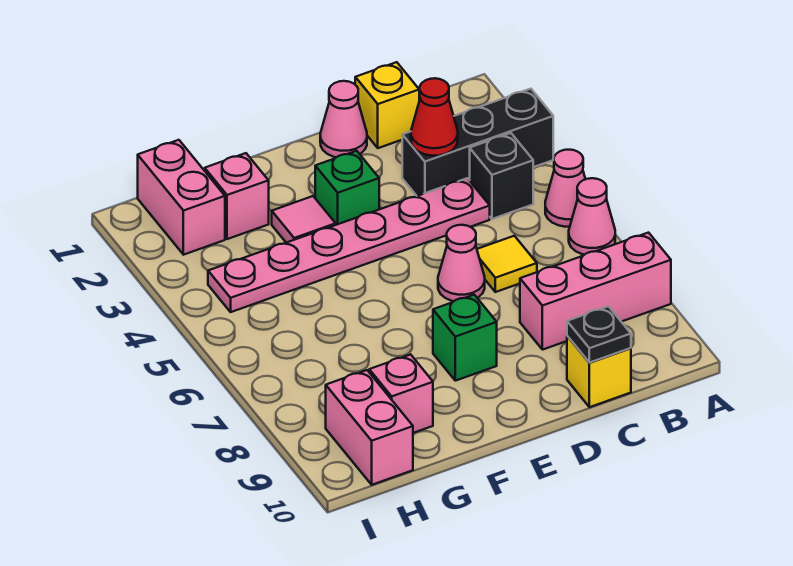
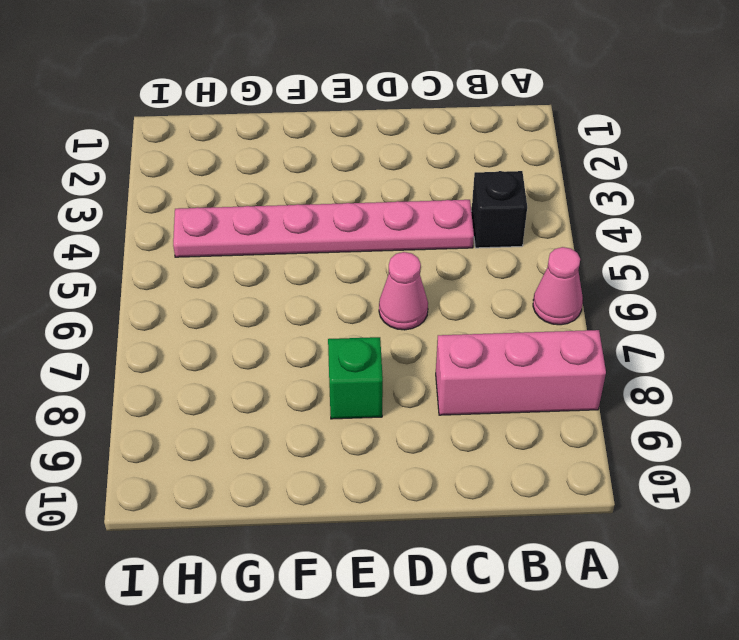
none -> black 1x3 brick [402,89,553,196]
none -> pink 1x1 cone [545,150,585,227]
none -> yellow 1x1 brick [355,62,419,148]

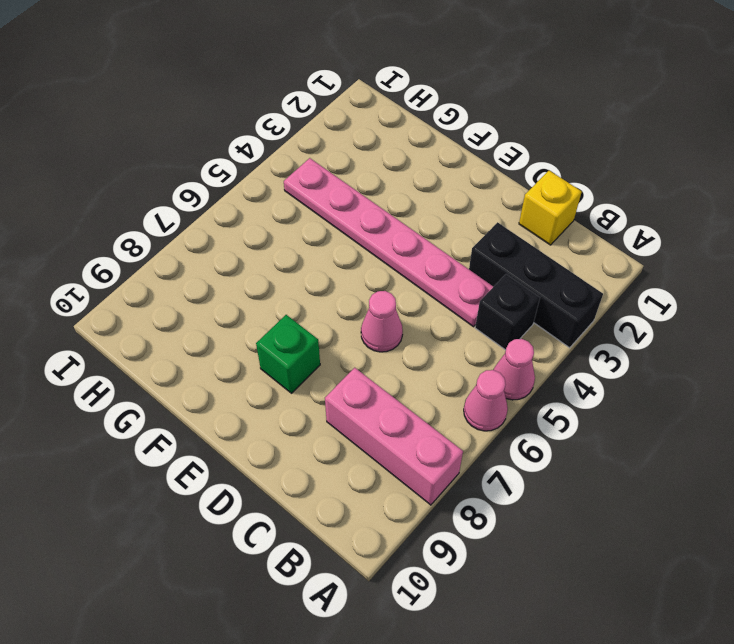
none -> yellow 1x1 tile [477,236,537,292]
none -> yellow 1x1 brick [567,336,631,407]
none -> pink 1x1 cone [320,81,367,157]

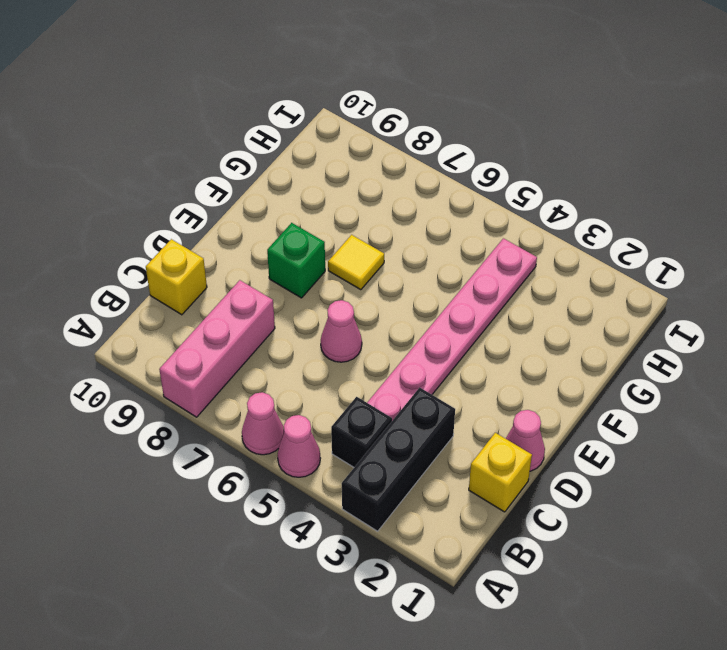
yellow 1x1 tile [328,235,384,290] -> yellow 1x1 tile moved to [477,236,537,292]
none -> green 1x1 brick [315,151,379,225]
none -> pink 1x1 tile [272,196,336,243]
none -> pink 1x1 brick [205,153,269,239]

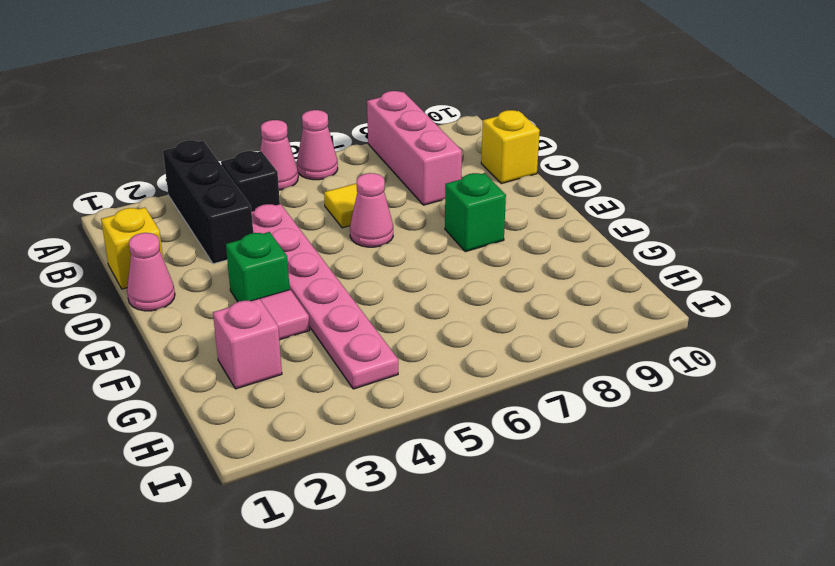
none -> pink 1x1 brick [369,354,433,433]
none -> pink 1x2 brick [138,140,225,255]
none -> pink 1x2 brick [326,370,413,485]

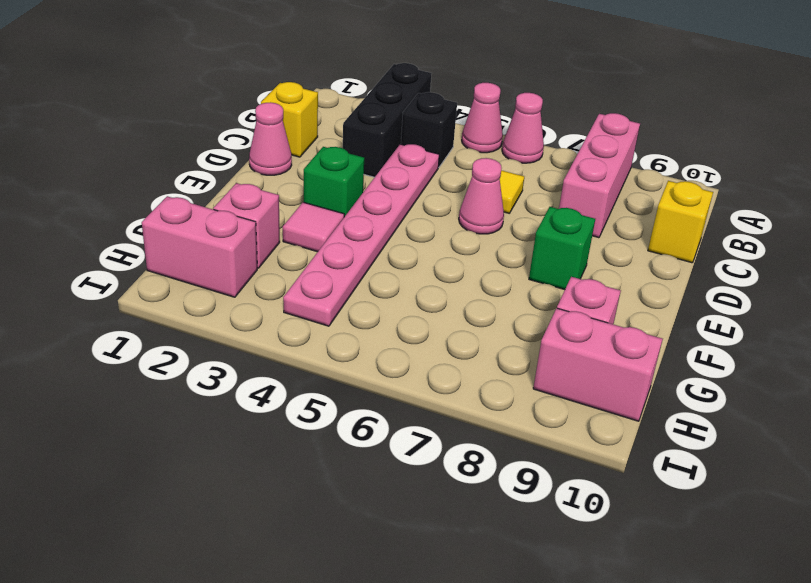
none -> red 1x1 cone [411,78,458,156]
none -> black 1x1 plate [567,306,631,363]

